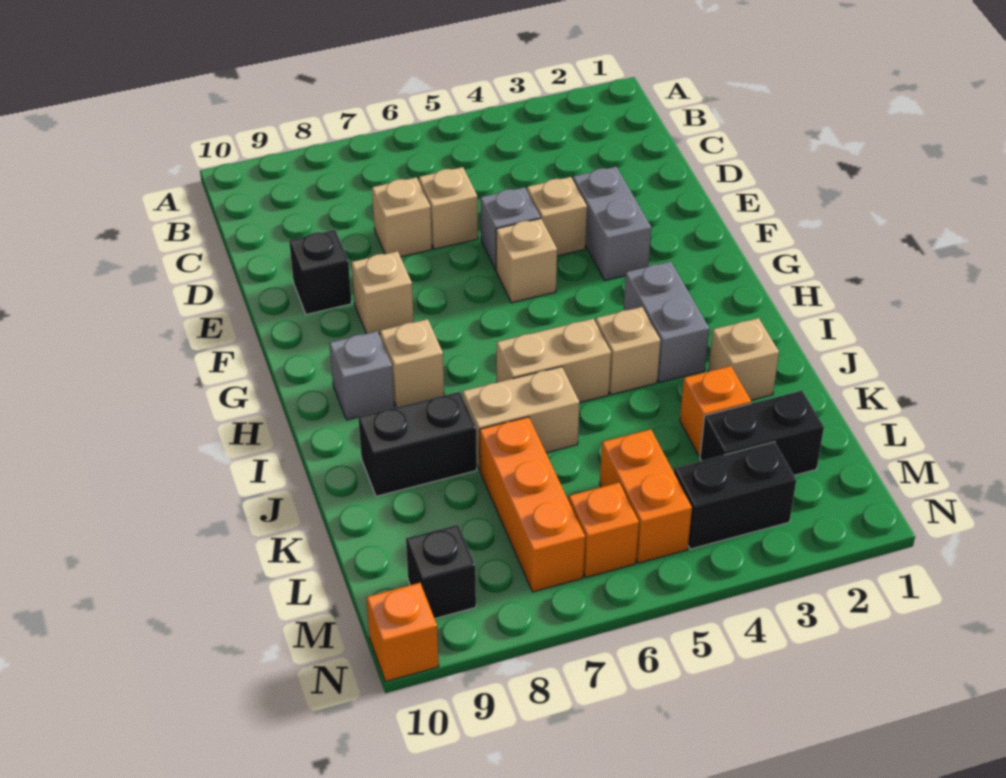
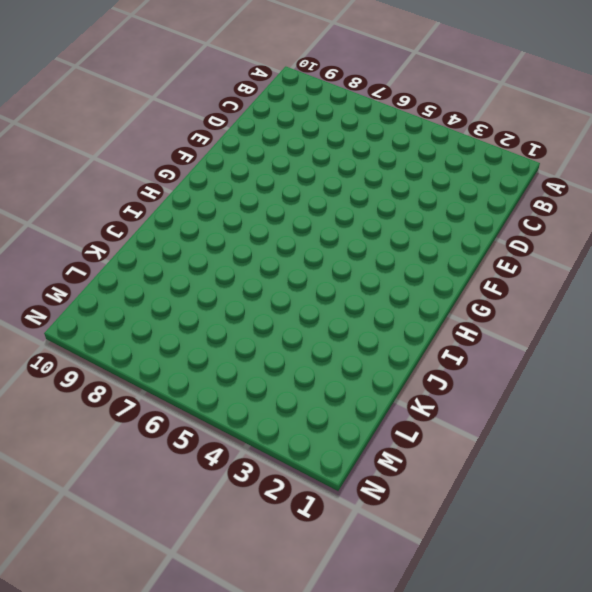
none -> tan 1x1 brick [419,167,478,249]
none -> tan 1x1 brick [372,177,432,257]
none -> grey 1x2 brick [573,167,651,280]

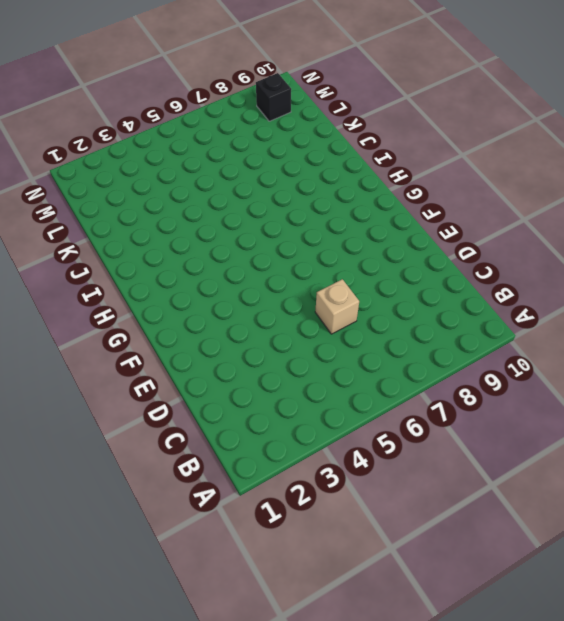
none -> tan 1x1 brick [372,177,432,257]
none -> grey 1x2 brick [573,167,651,280]
none -> tan 1x1 brick [527,177,587,256]

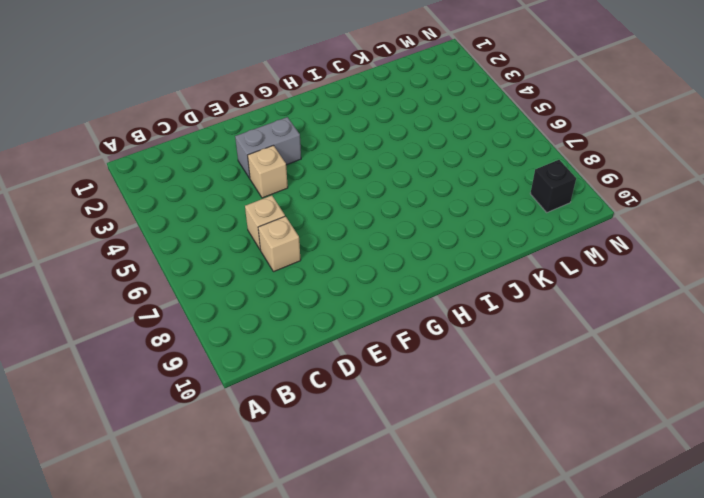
none -> grey 1x1 brick [480,187,540,270]
none -> black 1x1 brick [289,230,352,314]
none -> tan 1x1 brick [496,218,557,303]

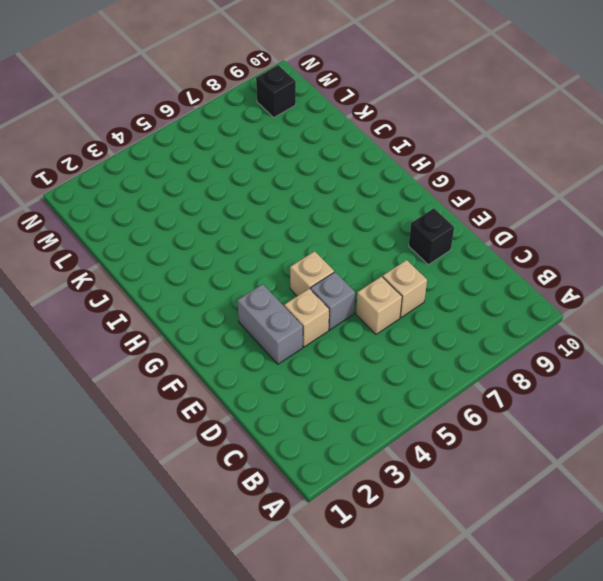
none -> tan 1x1 brick [351,251,414,334]
none -> grey 1x2 brick [623,261,709,383]
none -> tan 1x1 brick [380,319,444,407]

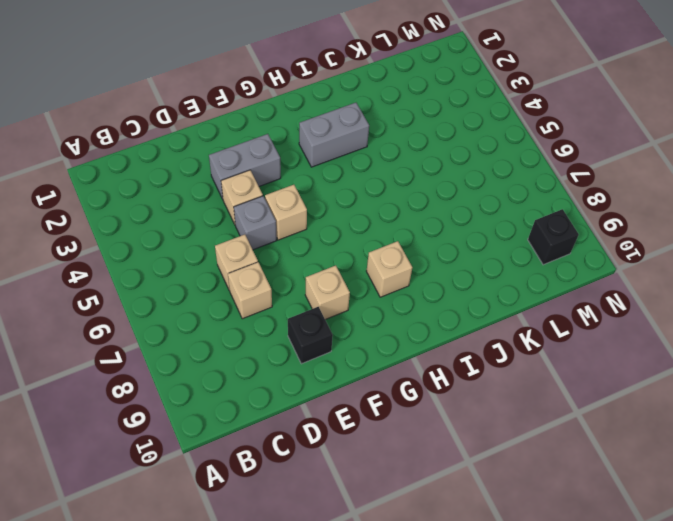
none -> grey 1x1 brick [329,331,394,420]
none -> tan 1x1 brick [596,307,660,395]
none -> tan 1x2 brick [497,319,611,403]

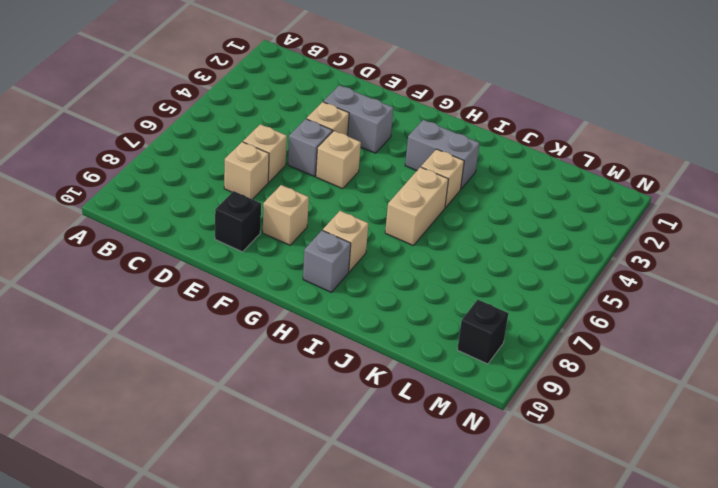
none -> tan 1x1 brick [708,318,779,400]
none -> tan 1x2 brick [463,367,579,470]
none -> black 1x2 brick [358,392,477,496]

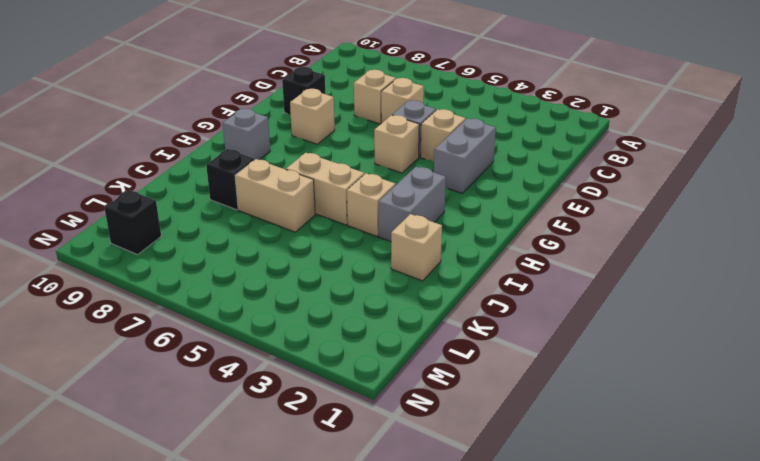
black 1x1 brick [206,149,255,210] -> black 1x2 brick [358,392,477,496]
none -> tan 1x1 brick [380,319,444,407]
none -> orange 1x1 brick [680,366,751,456]
none -> orange 1x3 brick [479,417,585,592]

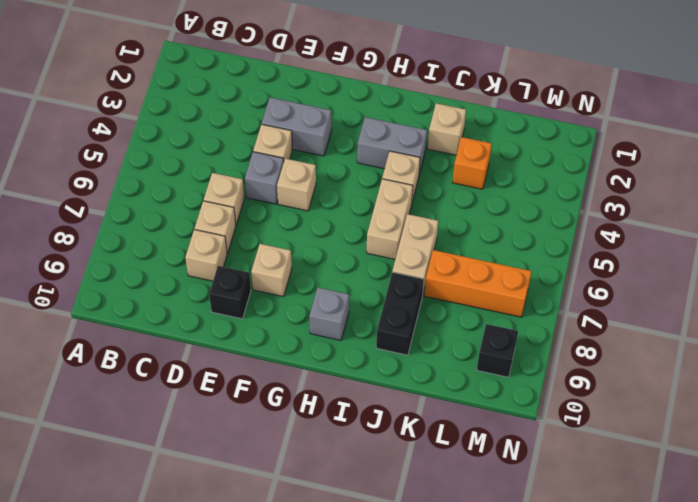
tan 1x1 brick [185,229,227,281] -> tan 1x1 brick moved to [380,319,444,407]
none -> black 1x2 brick [700,391,824,475]
none -> orange 1x2 brick [600,429,692,563]
none -> black 1x2 brick [674,442,796,549]

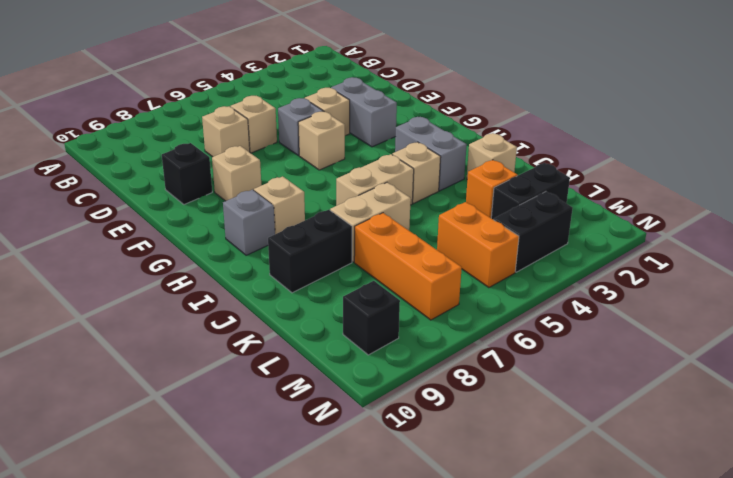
none -> orange 1x1 brick [569,483,639,577]
none -> orange 1x1 brick [366,583,439,682]

